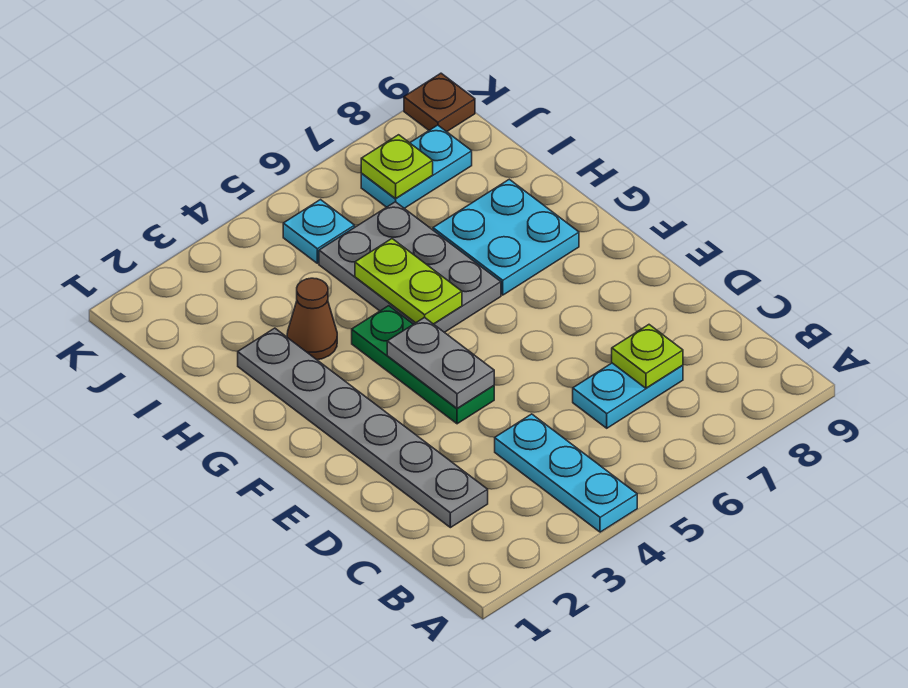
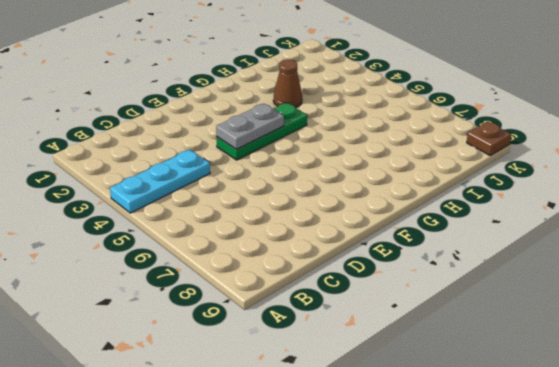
none -> grey 1x6 plate [238,328,488,528]
none -> cyan 1x2 plate [573,363,683,428]
none -> grey 2x3 plate [319,202,501,332]

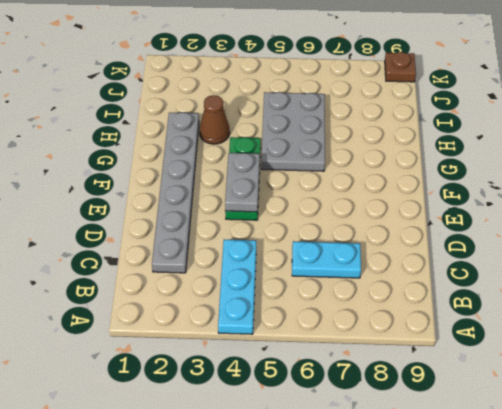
none -> cyan 2x2 plate [433,179,579,295]
none -> cyan 1x1 plate [283,200,355,263]
none -> cyan 1x2 plate [361,125,472,208]

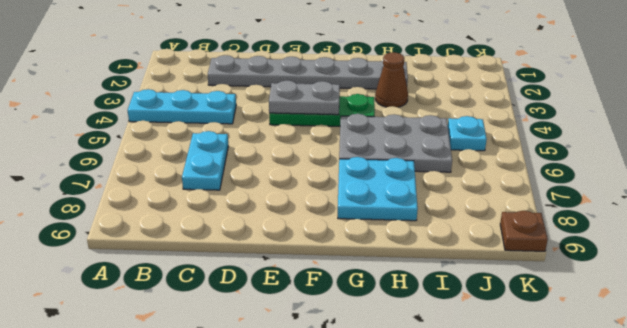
none -> cyan 1x2 plate [361,125,472,208]
none -> lime 1x1 plate [612,325,683,388]
none -> lime 1x2 plate [355,239,462,324]

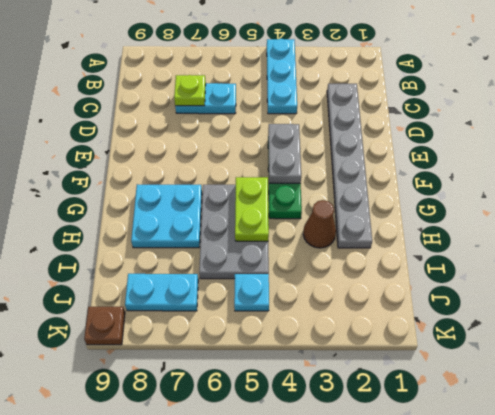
none -> lime 1x1 plate [361,135,433,199]

